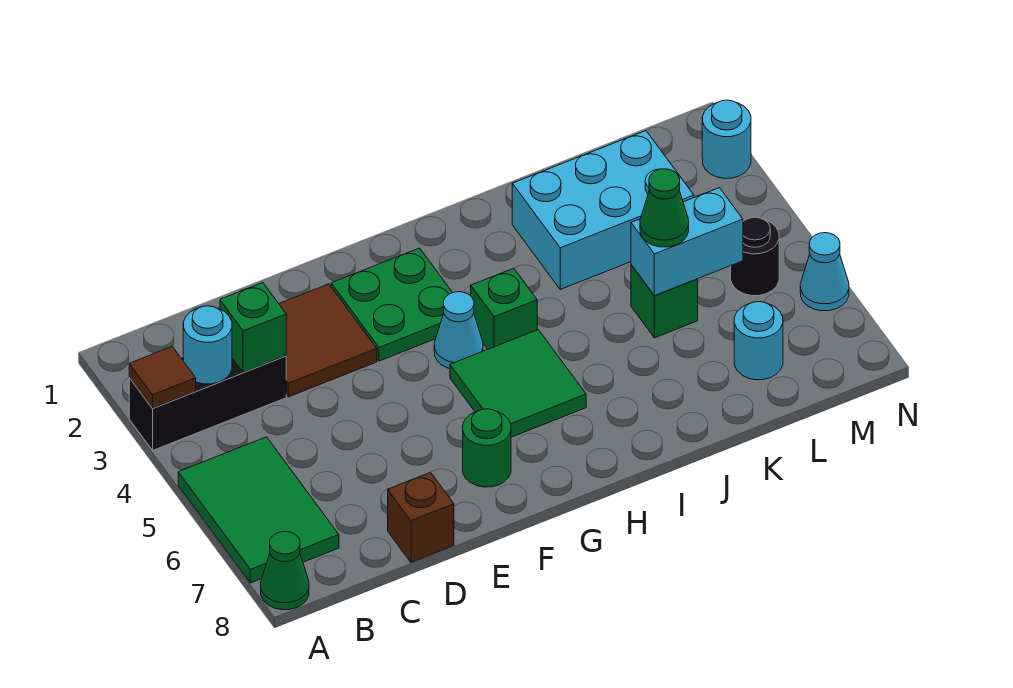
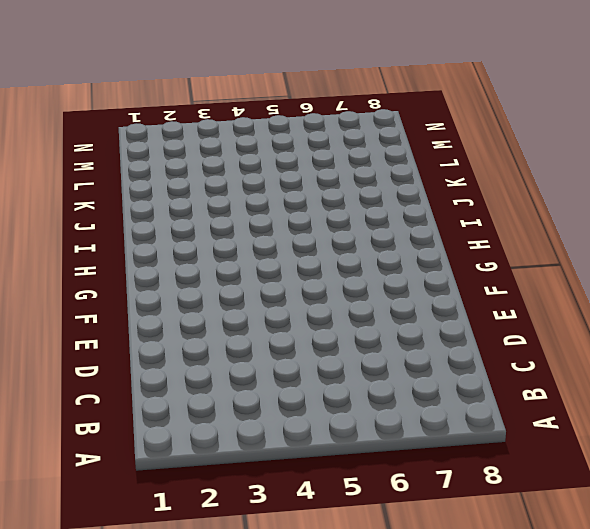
none -> black 1x3 brick [129,356,286,450]
none -> green 2x3 tile [178,437,339,583]
none -> green 1x1 cone [261,532,309,610]

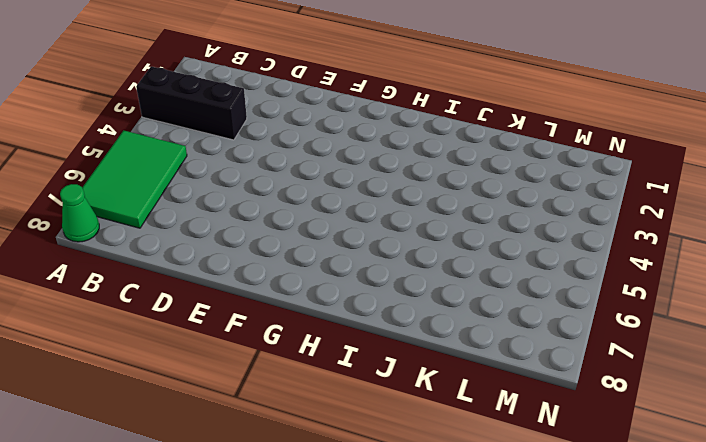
none -> brown 2x2 tile [279,284,377,397]
none -> brown 1x1 brick [388,472,454,562]
none -> green 2x2 plate [331,248,453,361]

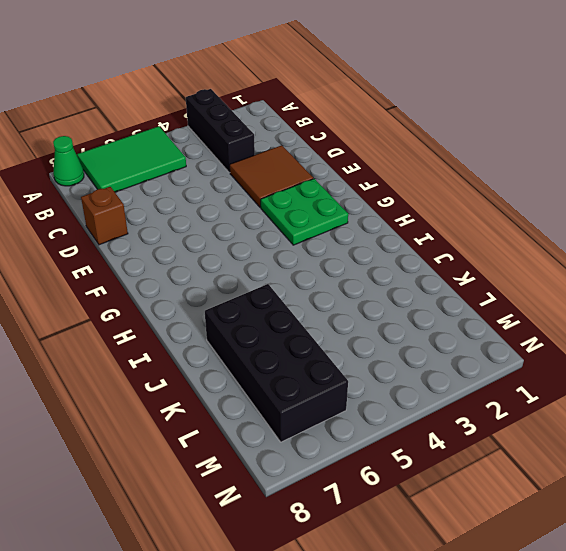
black 2x4 brick [205,284,348,442] -> cyan 1x1 round brick [734,302,783,380]
none -> green 1x1 round brick [463,409,511,487]
none -> cyan 1x1 cone [434,292,483,369]
none -> green 2x2 tile [450,330,586,437]

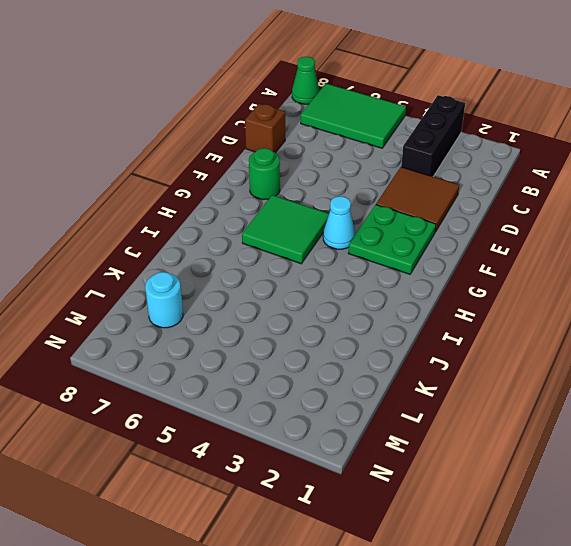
none -> green 1x1 brick [471,268,537,350]
none -> cyan 2x3 brick [512,131,694,289]
none -> green 1x1 brick [631,265,698,338]

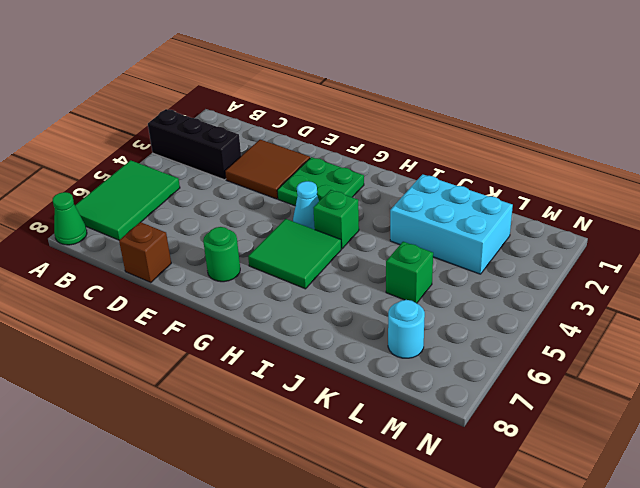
none -> black 1x1 round brick [731,217,779,296]
none -> cyan 1x1 round brick [702,100,751,178]
none -> cyan 1x1 cone [800,233,849,311]

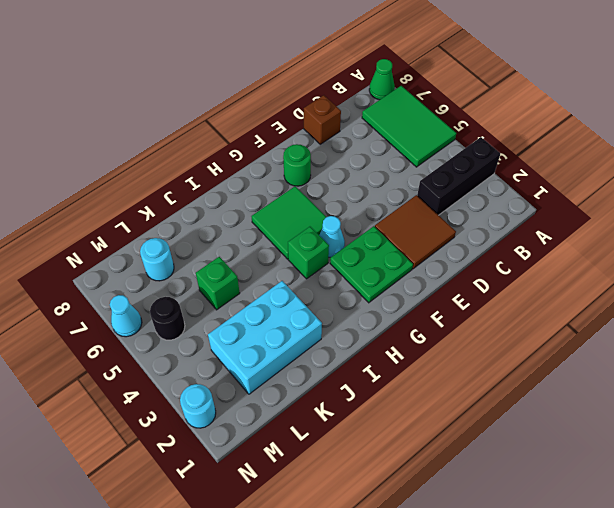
none -> brown 1x1 tile [129,347,196,408]
none -> cyan 1x1 round brick [183,306,232,384]
none -> green 1x1 brick [220,283,286,373]

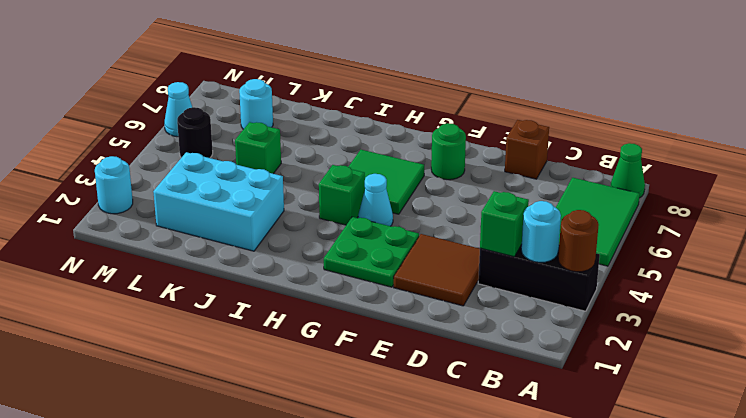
brown 1x1 round brick [558,210,599,272] -> brown 1x1 tile [129,347,196,408]
none -> cyan 1x2 brick [631,188,743,296]
none -> green 1x1 cone [640,169,689,247]

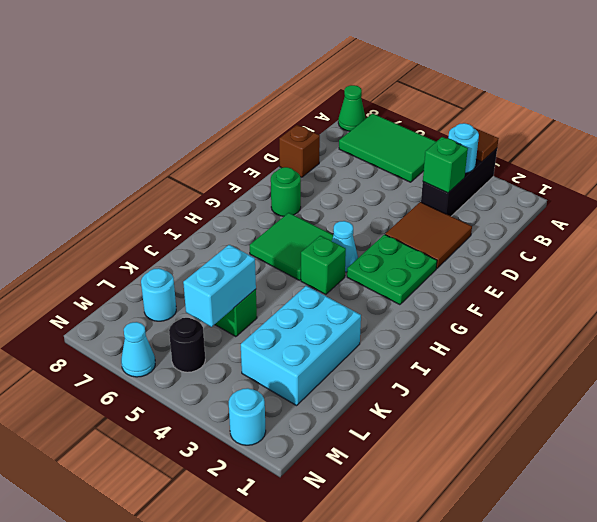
none -> green 1x1 cone [640,169,689,247]

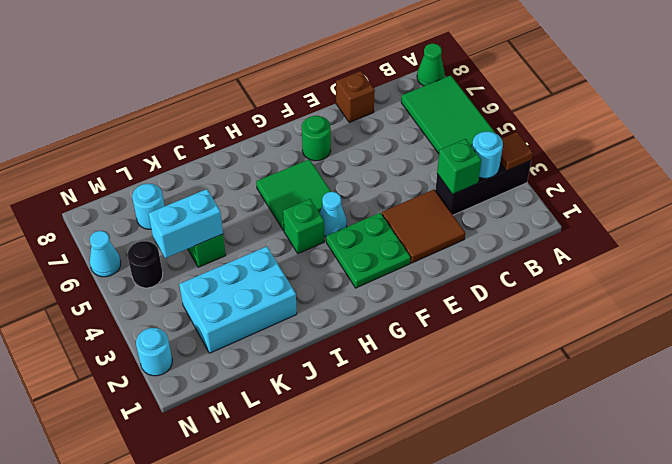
none -> green 1x1 cone [640,169,689,247]

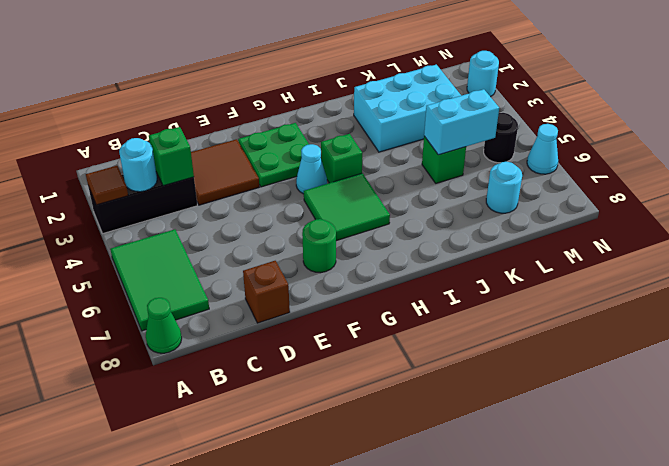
none -> green 1x1 cone [640,169,689,247]

